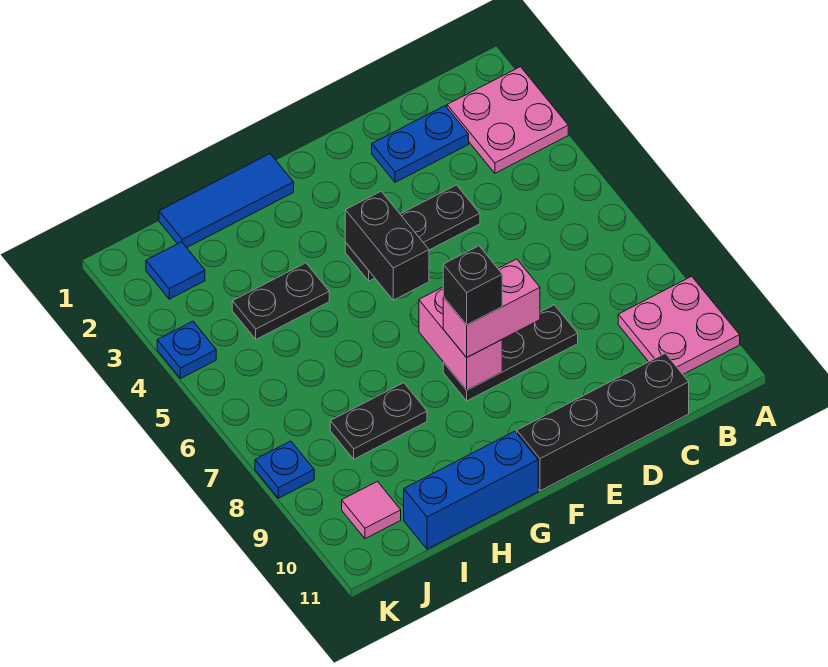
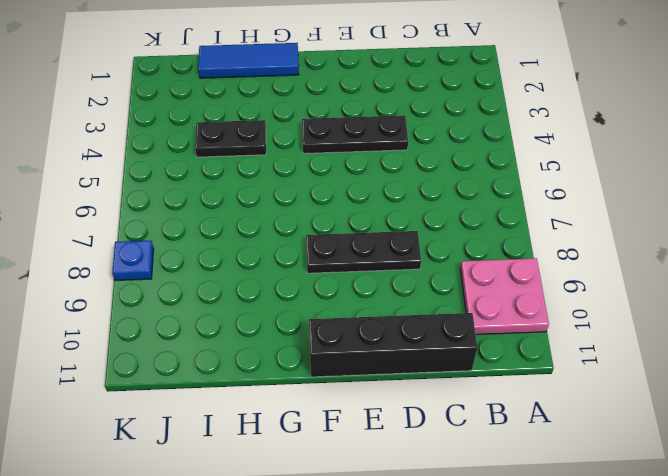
none -> pink 2x2 plate [447,67,568,173]
none -> blue 1x2 plate [372,106,469,182]
none -> blue 1x3 brick [404,431,538,549]

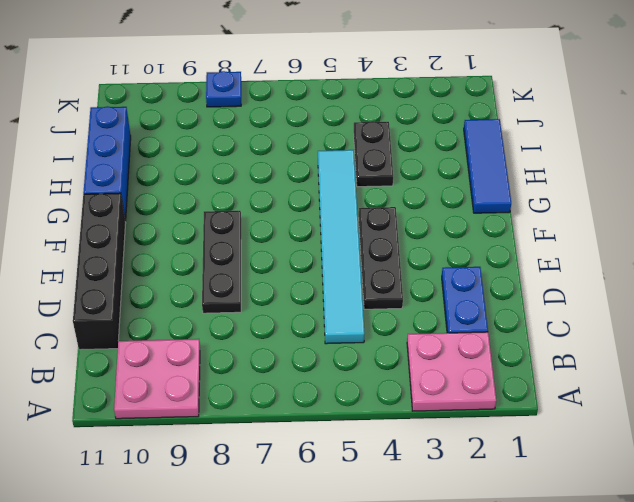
cyan 1x6 tile [318,150,364,344] -> none
none -> black 1x2 plate [330,383,427,459]
none -> blue 1x1 tile [146,242,205,299]
none -> pink 1x1 tile [342,482,401,539]

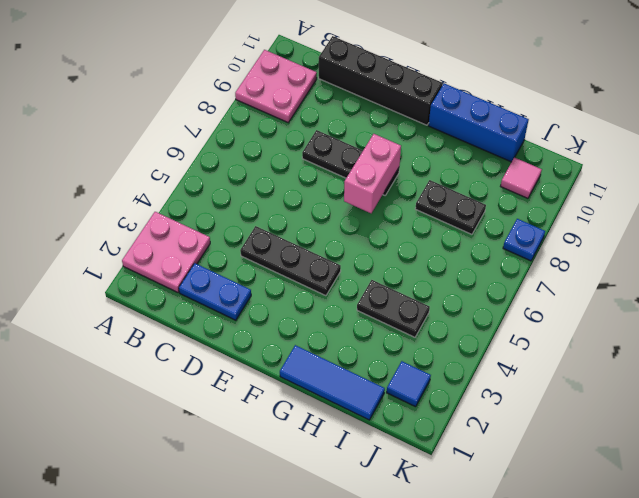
none -> blue 1x1 plate [157,321,216,379]
none -> black 1x2 brick [345,191,429,300]
none -> pink 1x2 brick [443,259,540,357]

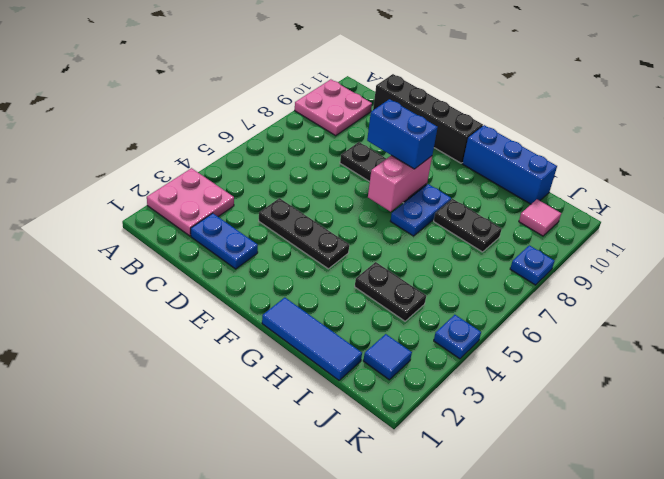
blue 1x2 brick [367,99,438,169] -> pink 1x2 brick [443,259,540,357]
blue 1x2 plate [391,184,451,236] -> none
none -> black 1x2 brick [345,191,429,300]
none -> black 1x1 brick [443,246,502,325]

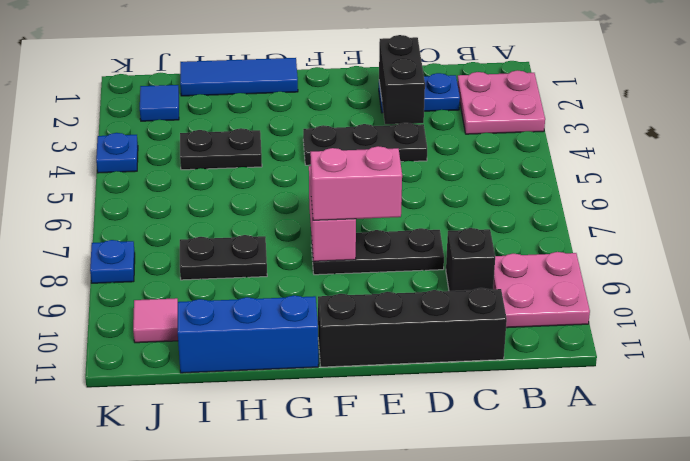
black 1x1 brick [446,228,495,291] -> black 1x1 brick moved to [443,246,502,325]
black 1x2 brick [379,35,425,124] -> black 1x2 brick moved to [345,191,429,300]

